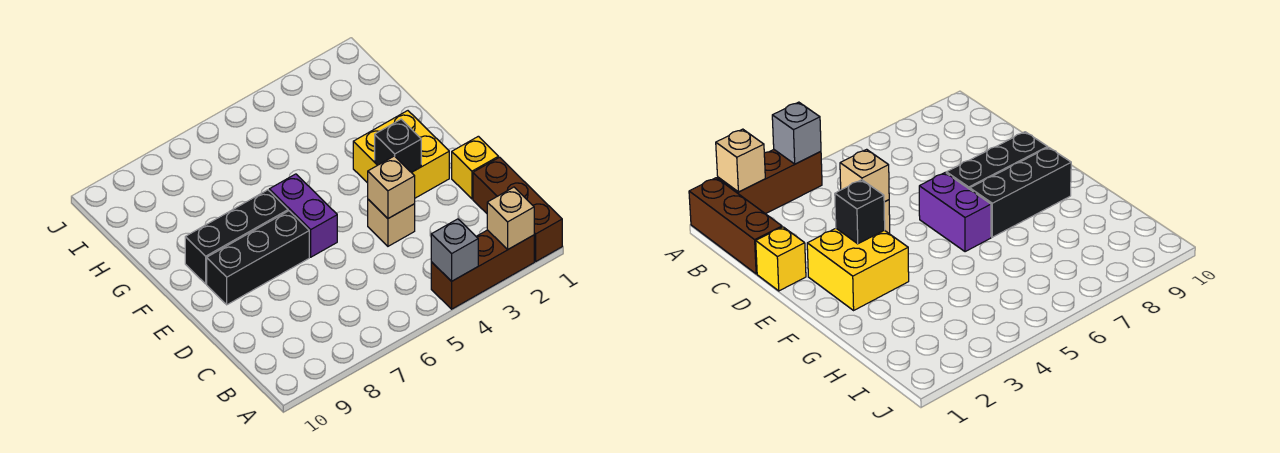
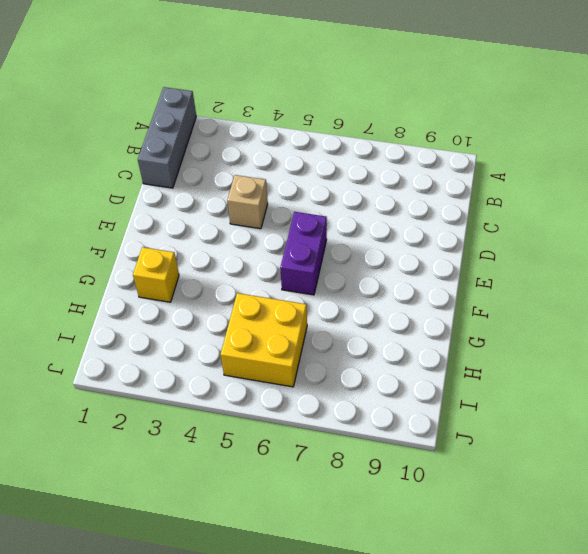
grey 1x3 brick [138,87,196,188] -> brown 1x3 brick [473,157,562,261]
yellow 1x1 brick [133,247,179,302] -> yellow 1x1 brick moved to [452,136,499,199]
yellow 2x2 brick [221,293,307,387] -> yellow 2x2 brick moved to [353,111,449,198]
none -> brown 1x3 brick [431,230,534,309]
none -> black 1x3 brick [207,211,309,305]
none -> black 1x3 brick [185,190,288,284]

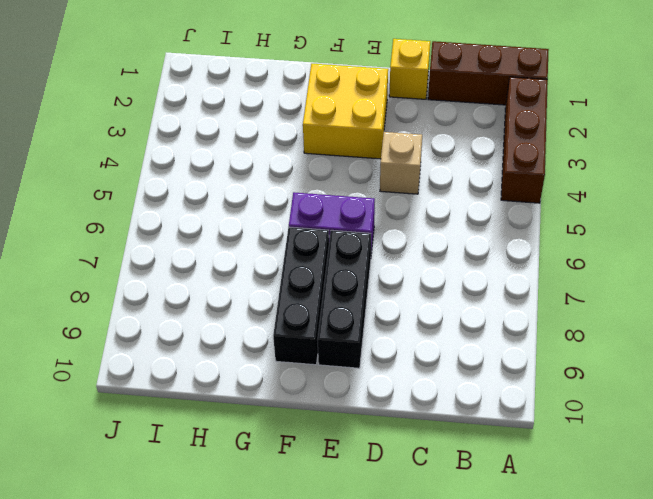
none -> tan 1x1 brick [487,187,534,249]
none -> grey 1x1 brick [431,219,478,281]
none -> tan 1x1 brick [368,156,415,218]

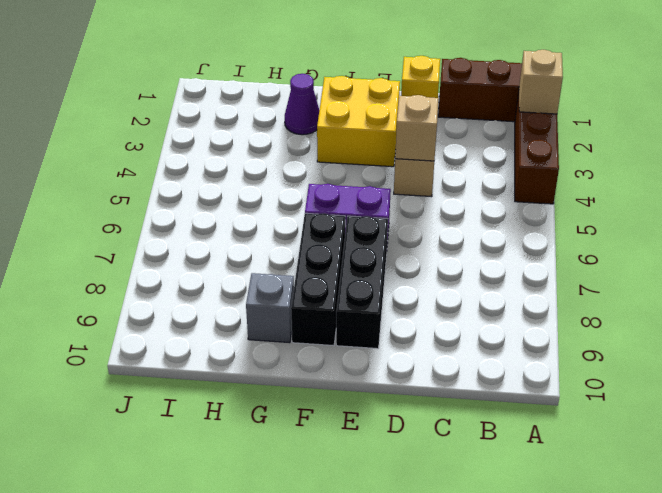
purple 1x1 cone [285,74,319,135] -> none
grey 1x1 brick [246,273,294,343] -> grey 1x1 brick moved to [431,219,478,281]
none -> black 1x1 brick [375,119,421,172]

